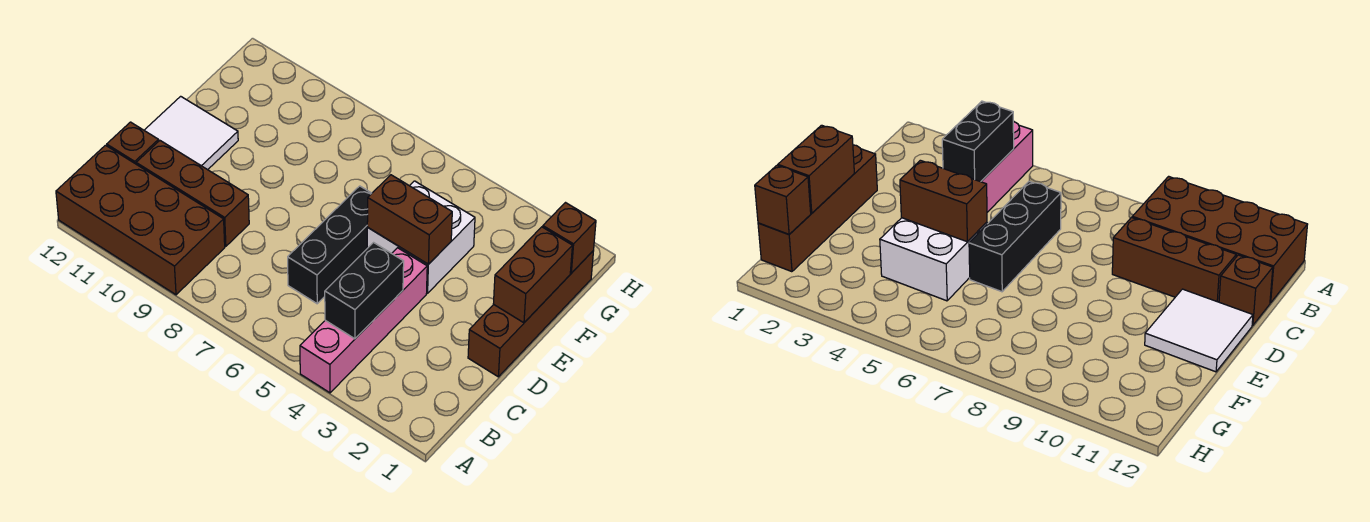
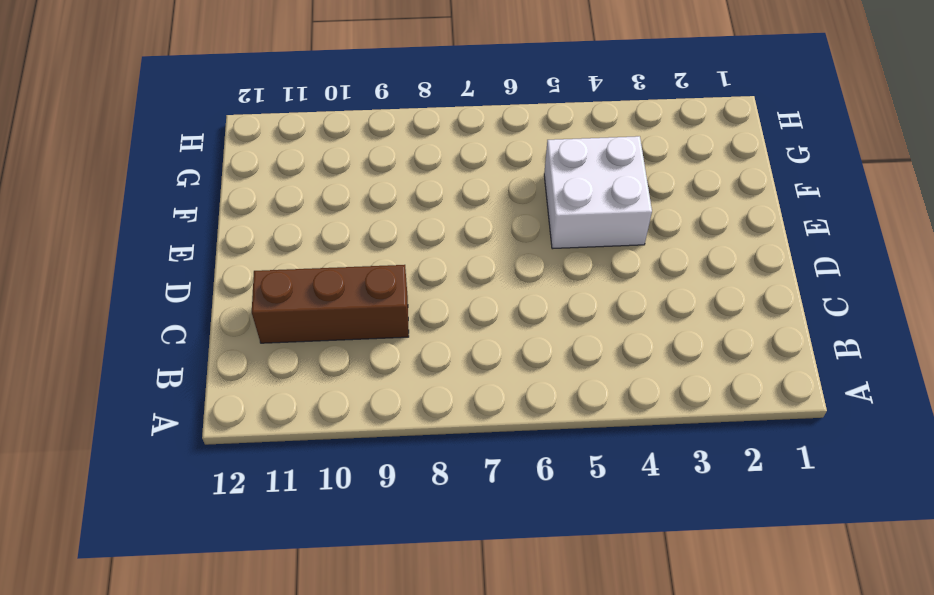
none -> pink 1x4 brick [300,248,427,393]
none -> brown 2x4 brick [56,145,225,295]
none -> black 1x3 brick [288,186,372,304]

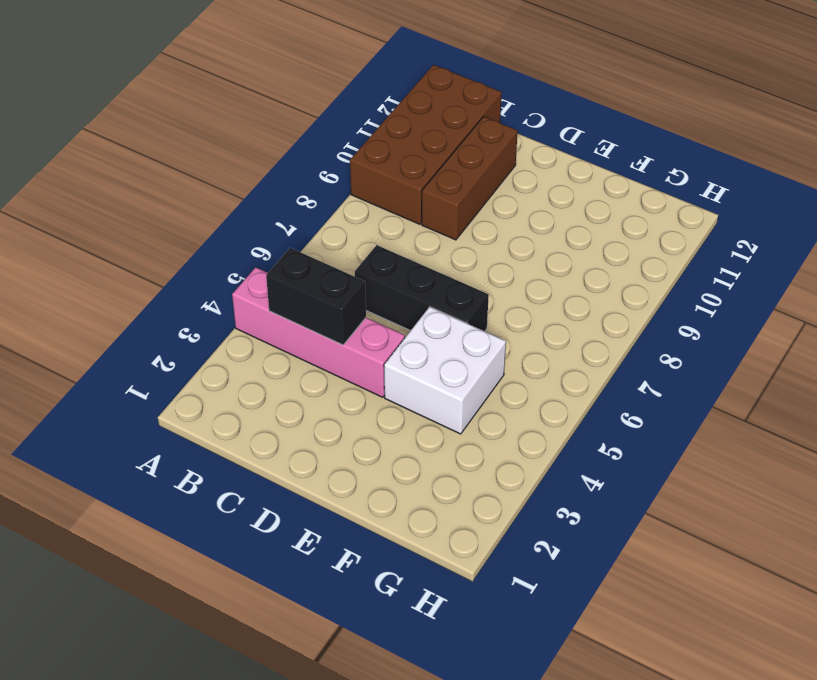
none -> brown 1x1 brick [107,122,159,164]
none -> brown 1x4 brick [468,250,594,377]
none -> white 2x2 tile [144,96,238,170]

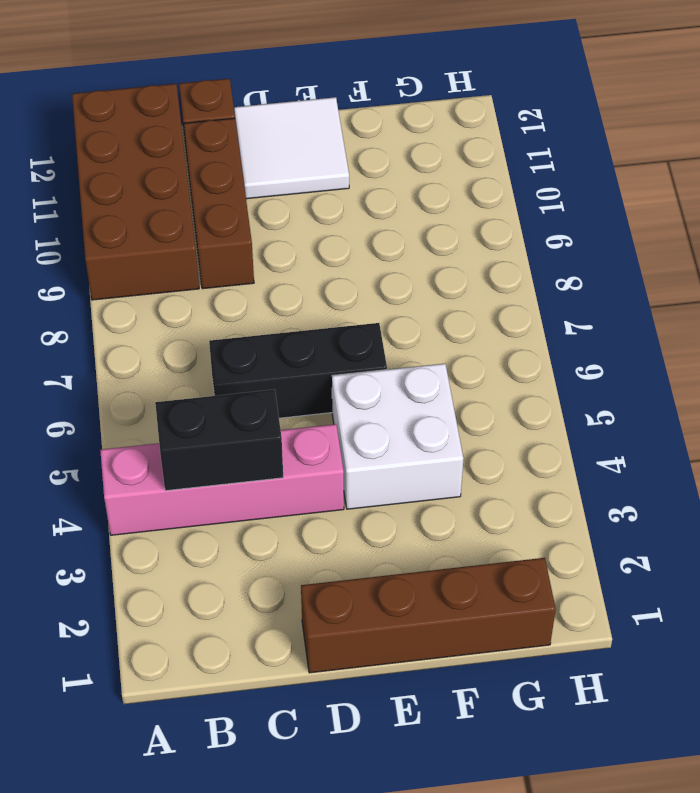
none -> brown 1x2 brick [493,227,572,323]
none -> brown 1x2 brick [367,175,452,264]
none -> brown 1x1 brick [543,203,596,273]

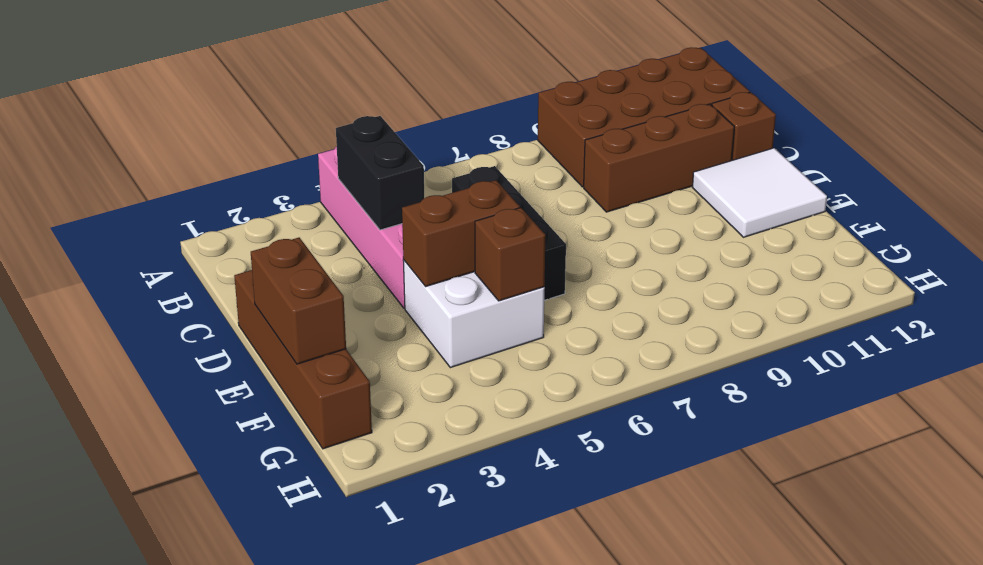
brown 1x1 brick [475,208,545,301] -> brown 1x1 brick moved to [543,203,596,273]

